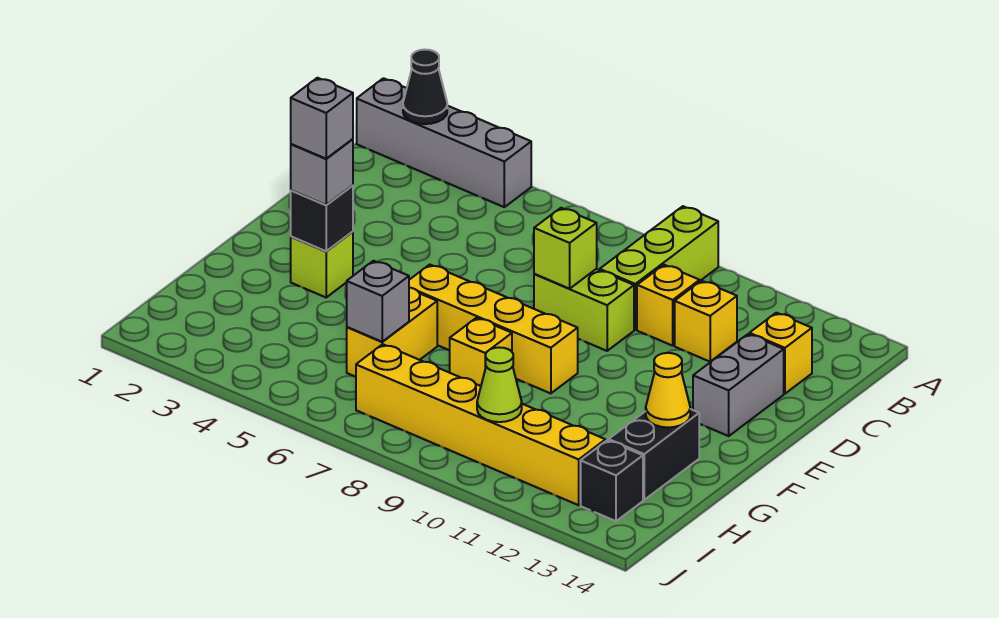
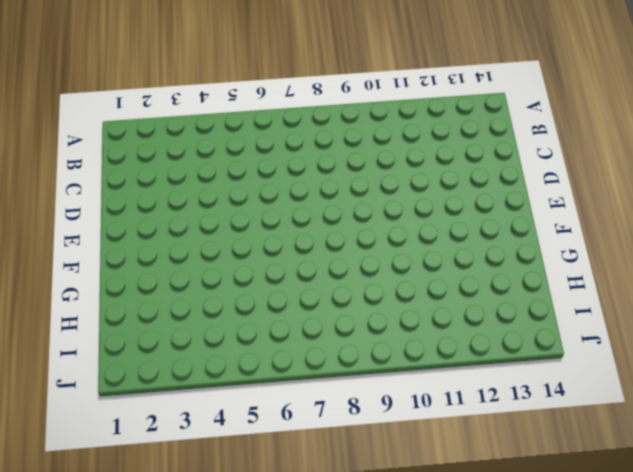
none -> grey 1x4 brick [357,78,531,207]
none -> lime 1x3 brick [600,206,718,330]
none -> yellow 1x1 brick [637,265,700,346]

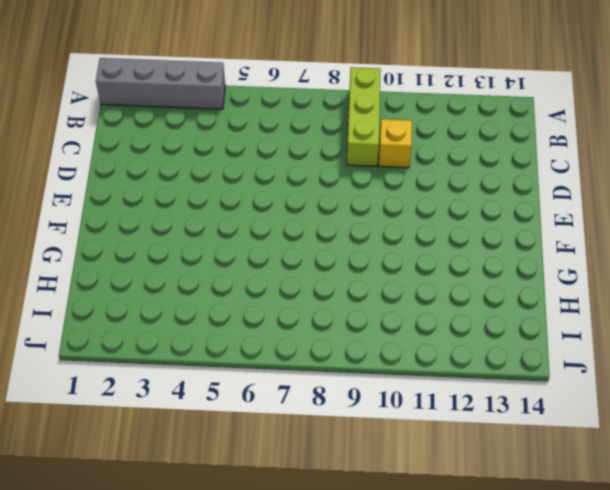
none -> yellow 1x1 brick [675,281,737,362]
none -> yellow 1x1 brick [749,313,812,394]
none -> lime 1x2 brick [534,269,634,351]

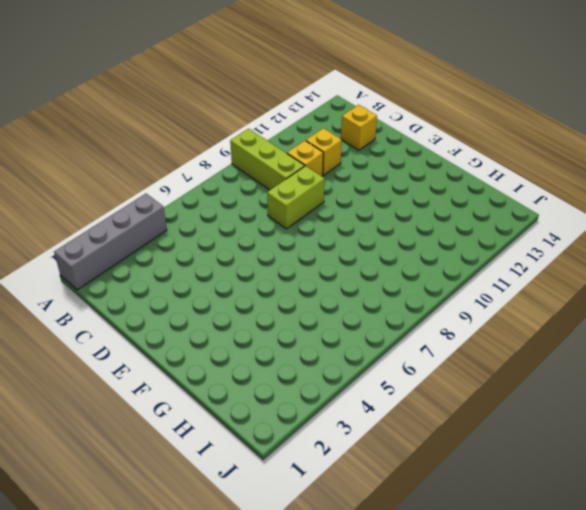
none -> grey 1x2 brick [693,334,784,436]
none -> lime 1x1 brick [291,232,353,297]
none -> yellow 1x4 brick [409,265,578,393]

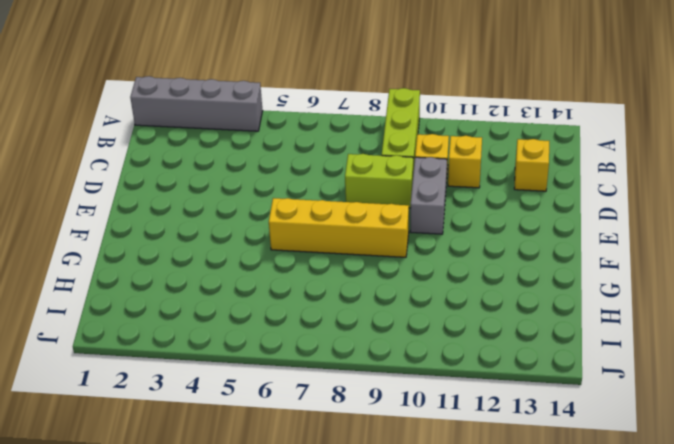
grey 1x2 brick [410,157,447,234] -> grey 1x2 brick moved to [693,334,784,436]
none -> lime 1x1 brick [291,232,353,297]
none -> yellow 1x2 brick [347,288,437,377]
none -> yellow 1x1 brick [449,318,512,386]

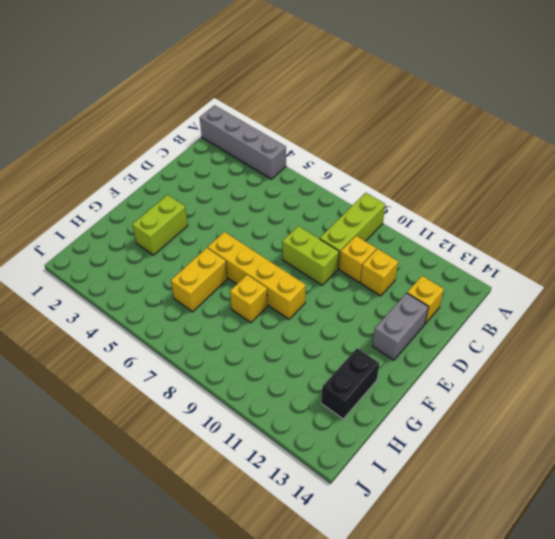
lime 1x2 brick [132,195,188,255] -> lime 1x1 brick [291,232,353,297]
none -> yellow 1x6 brick [356,344,606,505]
none -> black 1x1 brick [581,440,643,521]
none -> black 1x1 cone [403,50,447,124]

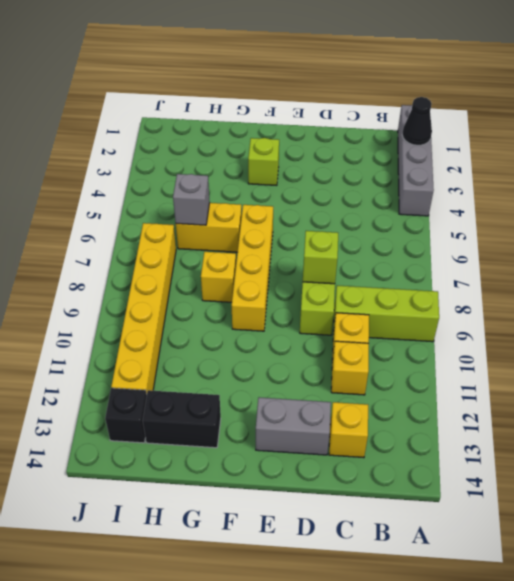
none -> black 1x1 brick [291,185,353,251]
none -> yellow 1x1 cone [646,353,690,427]
none -> lime 1x1 cone [477,347,522,422]

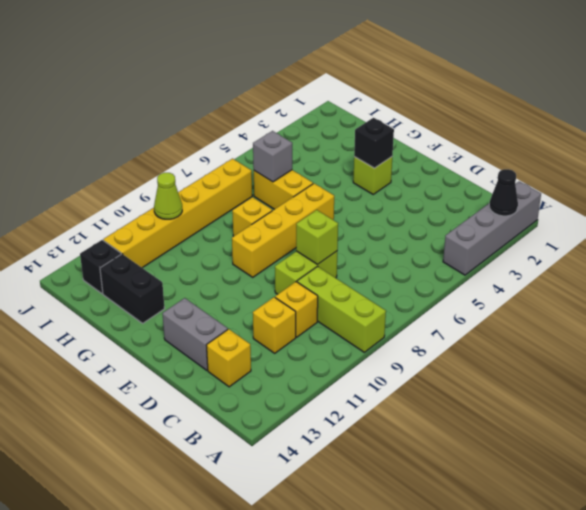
none -> yellow 1x1 cone [646,353,690,427]
none -> grey 1x1 brick [291,139,353,205]
none -> grey 1x1 brick [291,78,353,159]

